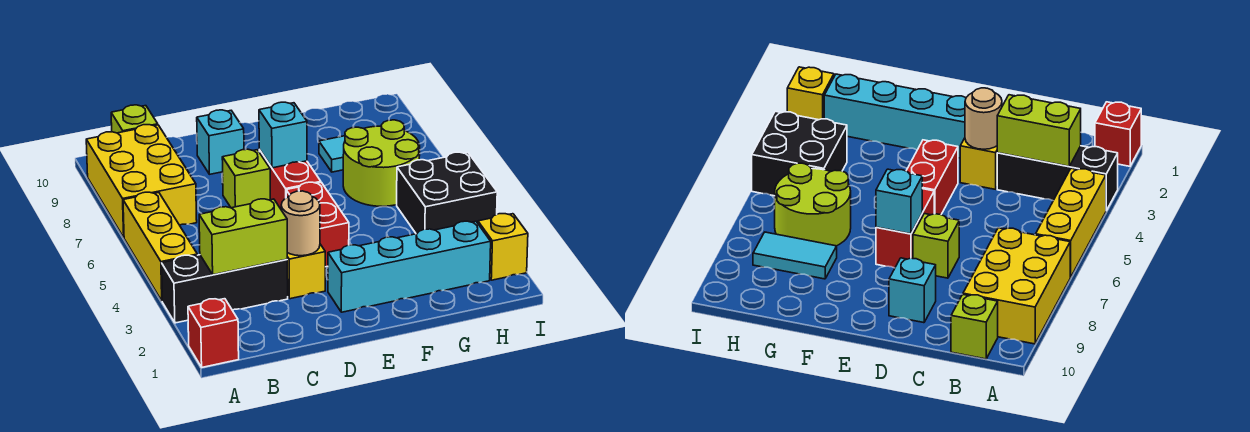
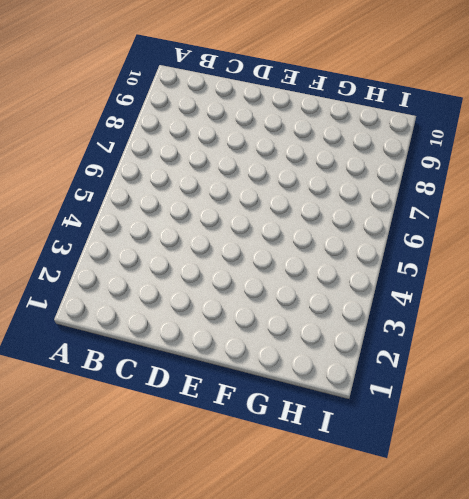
none -> red 1x1 brick [188,299,239,367]
none -> black 1x3 brick [162,255,288,323]
none -> yellow 1x3 brick [123,192,197,301]

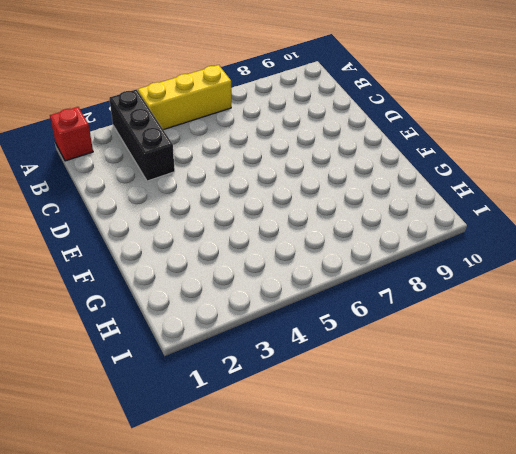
none -> yellow 2x3 brick [86,125,197,237]
none -> lime 1x1 brick [111,105,158,133]
none -> yellow 1x1 brick [287,244,325,299]

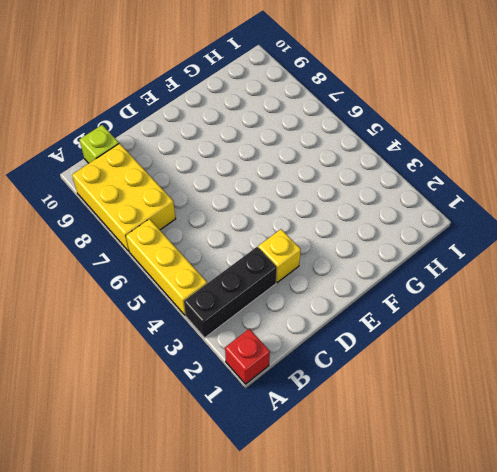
none -> lime 1x1 brick [222,149,270,208]
none -> cyan 1x1 brick [197,110,244,174]
none -> cyan 1x4 brick [328,221,491,312]

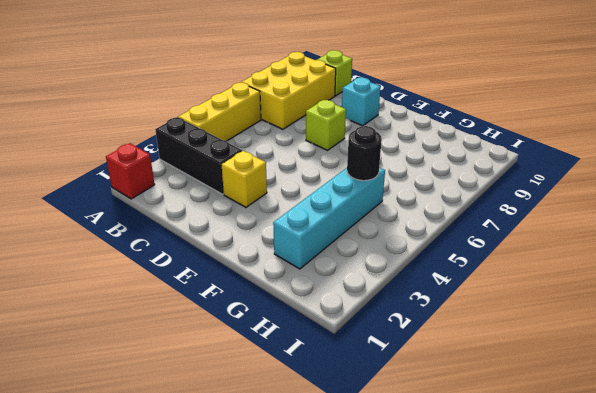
cyan 1x4 brick [273,168,385,269] -> cyan 1x4 brick turned to [328,221,491,312]
black 1x1 round brick [347,126,382,181] -> none
none -> red 1x2 brick [286,182,349,267]
none -> red 1x2 brick [259,150,321,209]
none -> lime 2x2 round brick [343,120,420,206]

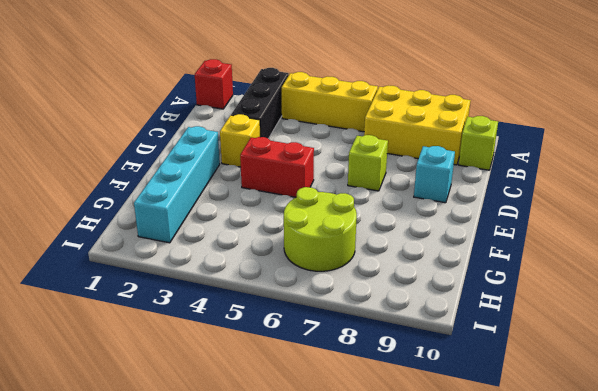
none -> red 1x2 brick [259,150,321,209]
none -> cyan 1x2 tile [319,136,345,172]
none -> black 2x2 brick [397,152,497,234]

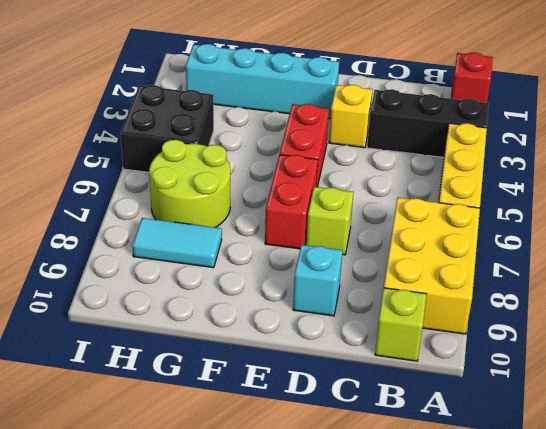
none -> yellow 1x1 brick [478,214,528,280]
none -> lime 1x2 brick [199,199,287,275]
none -> tan 1x1 round brick [281,191,320,256]

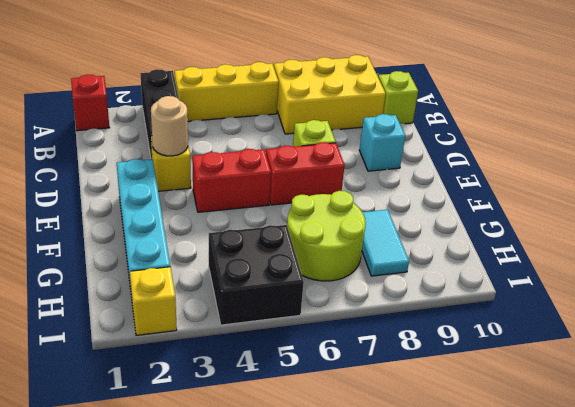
none -> lime 1x2 brick [199,199,287,275]
none -> cyan 1x1 brick [259,102,307,168]

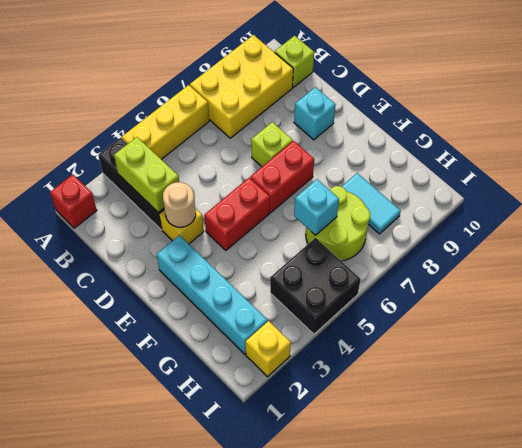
cyan 1x1 brick [294,179,339,235] -> cyan 1x1 brick moved to [259,102,307,168]

